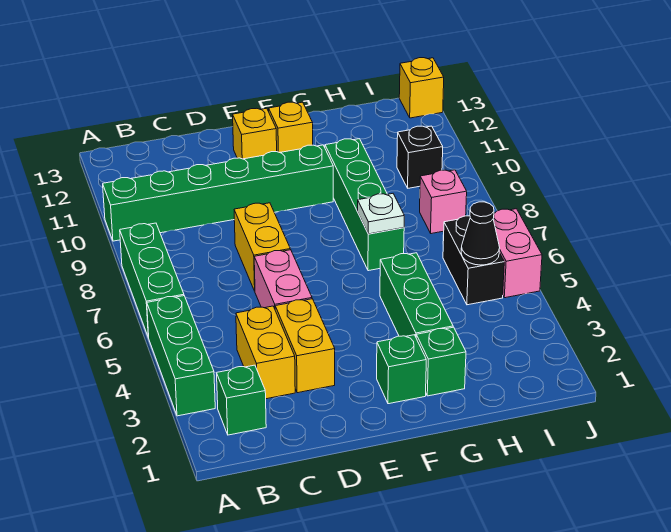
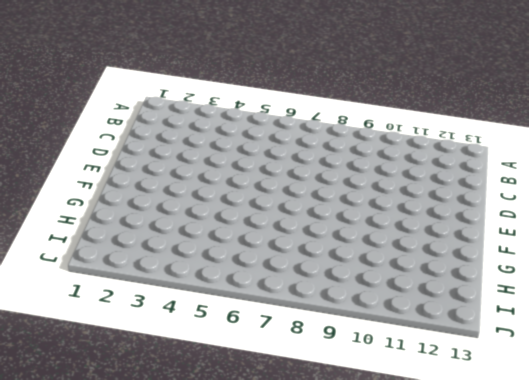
none -> green 1x3 brick [147,296,215,416]
none -> green 1x3 brick [120,223,184,338]
none -> green 1x6 brick [103,145,333,241]

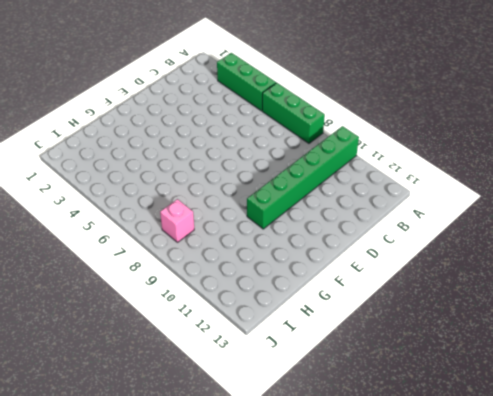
none -> green 1x1 brick [217,365,266,435]
none -> yellow 1x2 brick [236,306,295,399]
none -> yellow 1x2 brick [275,299,335,393]

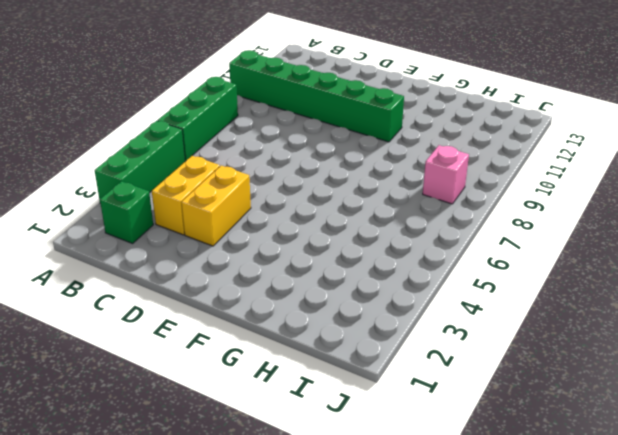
none -> pink 1x2 brick [254,250,312,309]
none -> yellow 1x2 brick [234,203,290,291]
none -> yellow 1x1 brick [233,108,277,159]

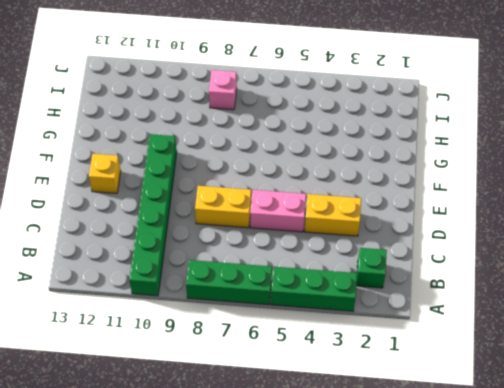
none -> yellow 1x2 brick [236,306,295,399]
none -> green 1x1 brick [377,335,426,404]
none -> yellow 1x1 brick [269,102,313,153]

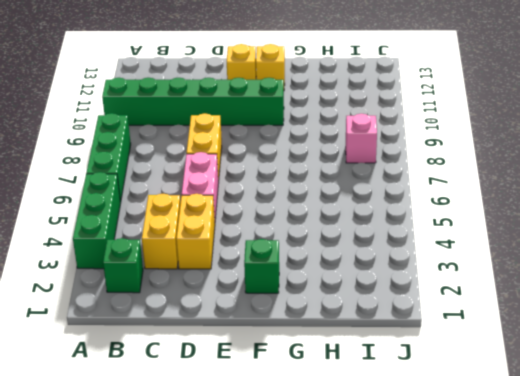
none -> green 1x1 brick [416,327,466,396]
none -> green 1x3 brick [380,253,453,336]
none -> green 1x4 brick [325,139,404,271]

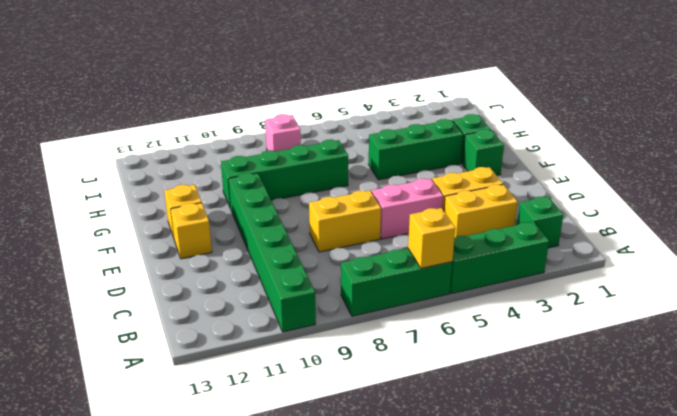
yellow 1x1 brick [408,208,455,268] -> yellow 1x1 brick moved to [399,58,444,118]
none -> black 1x2 brick [443,216,504,305]
none -> black 1x1 brick [397,126,443,188]
none -> pink 1x2 brick [493,209,542,298]

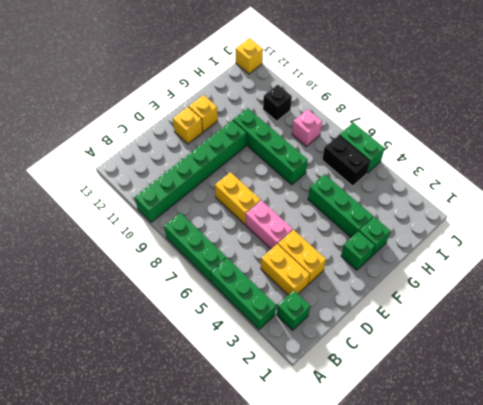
green 1x2 brick [340,123,385,173] -> pink 1x2 brick [493,209,542,298]
none -> white 1x1 plate [358,194,404,234]
none -> black 1x1 cone [461,202,500,265]

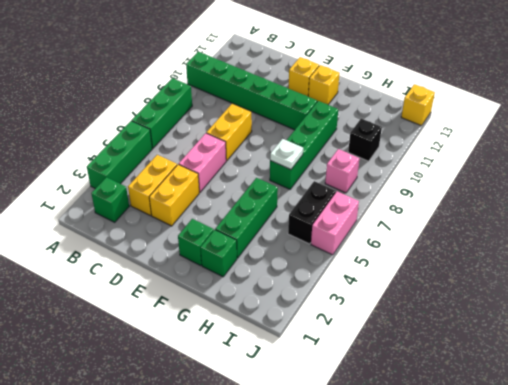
none -> black 1x1 cone [461,202,500,265]

